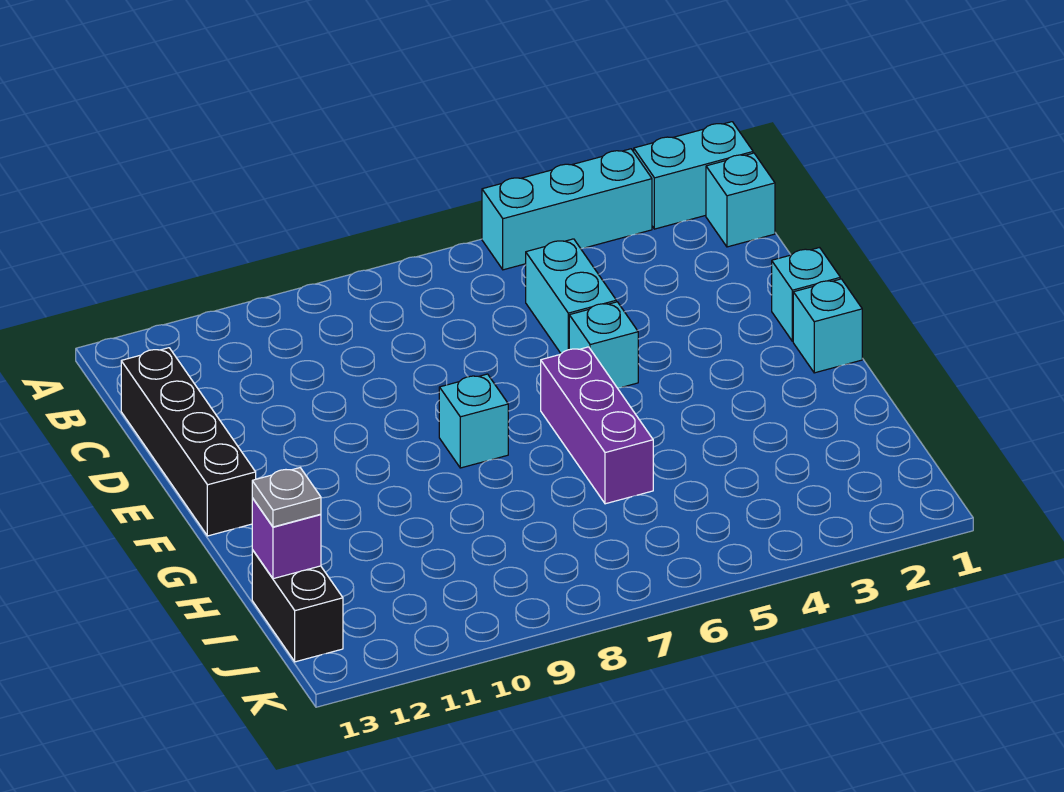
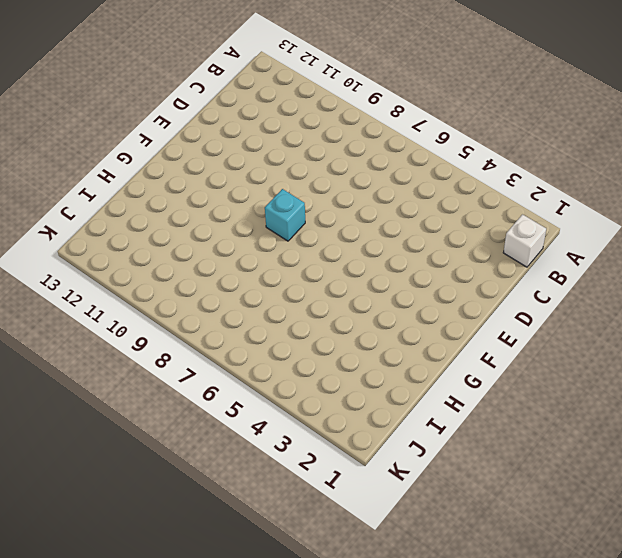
white 1x1 brick [503,214,546,267] -> cyan 1x1 brick [706,153,775,247]
none -> cyan 1x2 brick [634,122,753,229]
none -> cyan 1x3 brick [482,149,652,270]
none -> cyan 1x2 brick [526,239,616,354]

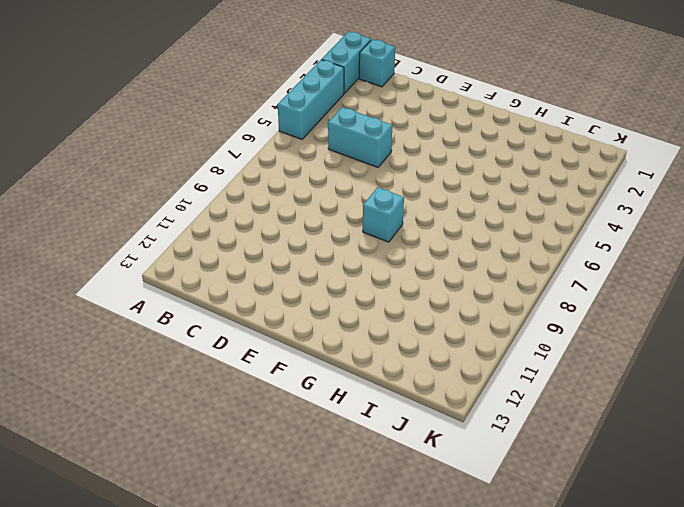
none -> black 1x4 brick [121,348,256,536]
none -> cyan 1x1 brick [772,248,840,341]
none -> cyan 1x1 brick [569,302,638,388]

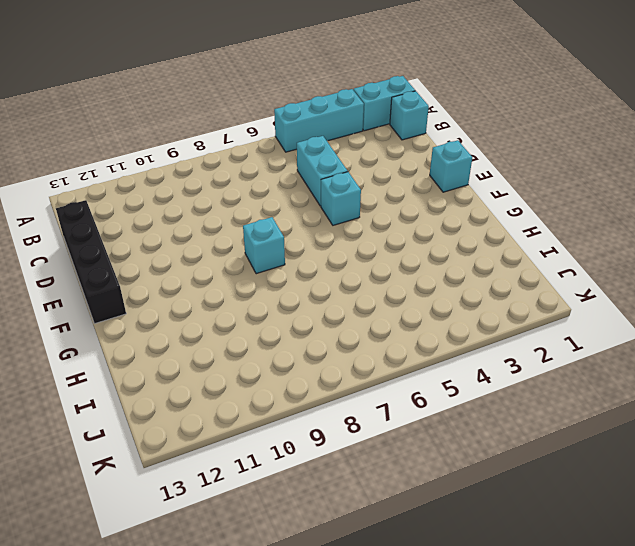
none -> cyan 1x1 brick [793,279,862,373]
none -> purple 1x3 brick [541,347,653,504]
none -> black 1x2 brick [252,550,343,662]

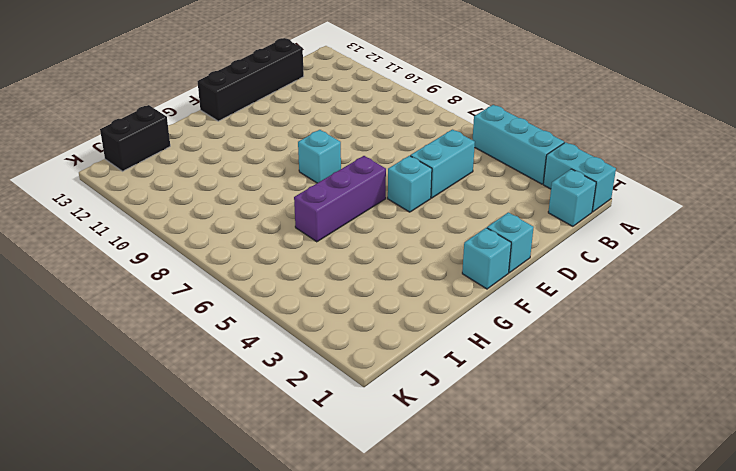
none -> purple 1x1 brick [252,498,321,579]
none -> grey 1x1 plate [252,468,321,527]

